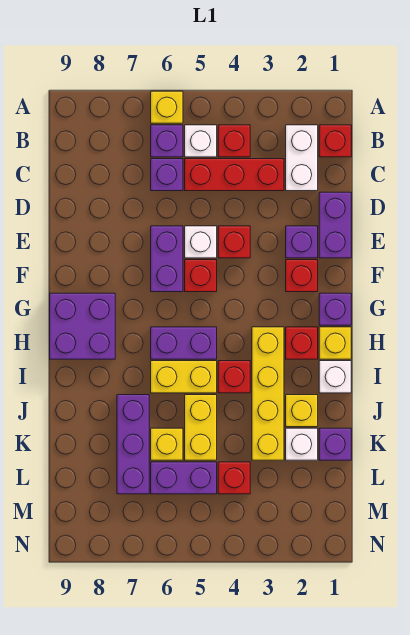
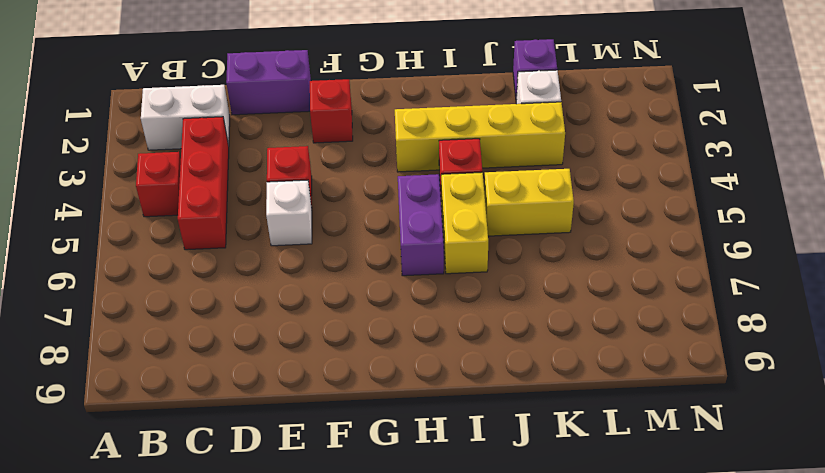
none -> yellow 1x1 brick [151,91,183,123]
none -> red 1x1 brick [319,125,351,157]
none -> white 1x1 brick [185,125,217,157]
none -> purple 1x1 brick [151,125,183,157]

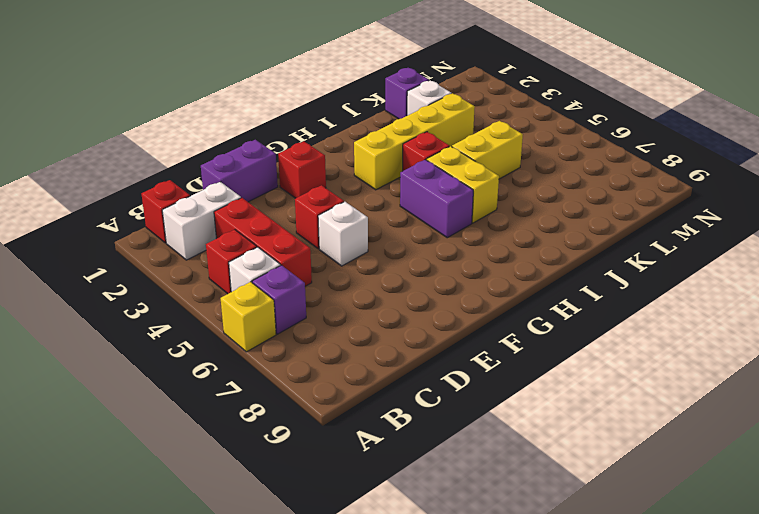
none -> purple 1x1 brick [151,159,183,191]
none -> purple 1x1 brick [286,226,318,258]
none -> purple 1x2 brick [151,226,183,292]
none -> red 1x1 brick [185,260,217,292]

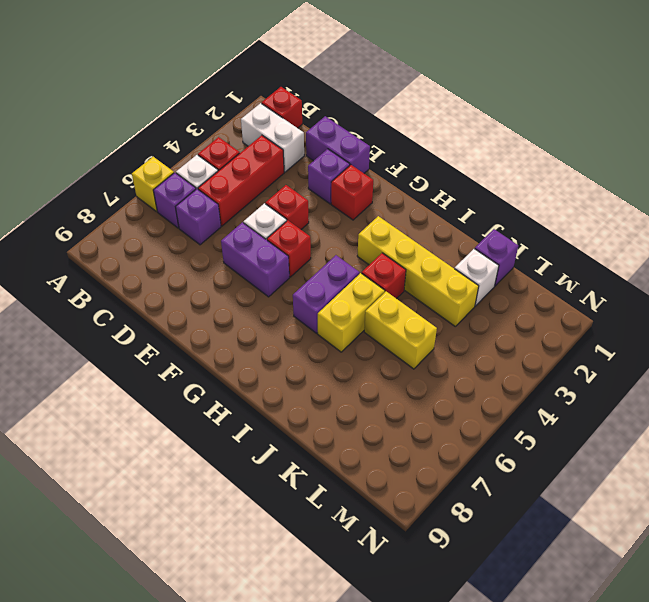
none -> purple 1x1 brick [319,293,351,325]
none -> purple 2x2 brick [50,293,115,359]
none -> yellow 1x1 brick [319,327,351,359]
none -> red 1x1 brick [286,327,318,359]

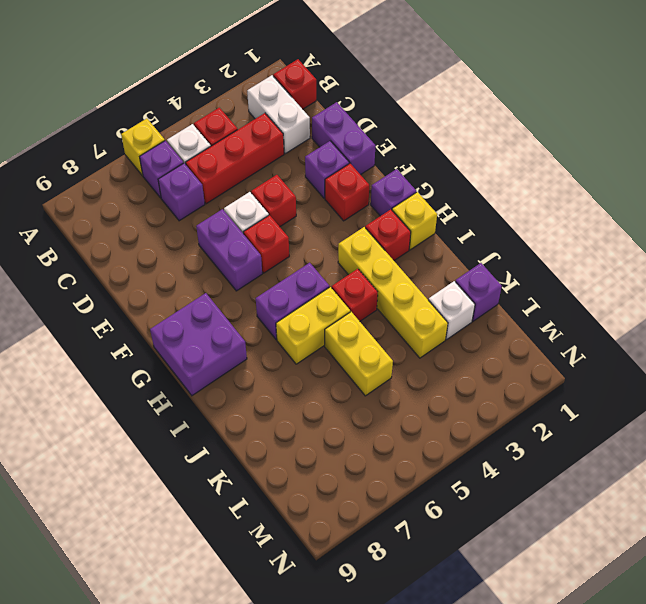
none -> white 1x1 brick [319,361,351,393]
none -> yellow 1x1 brick [286,395,318,427]
none -> purple 1x3 brick [117,395,149,494]
none -> yellow 1x1 brick [151,428,183,460]

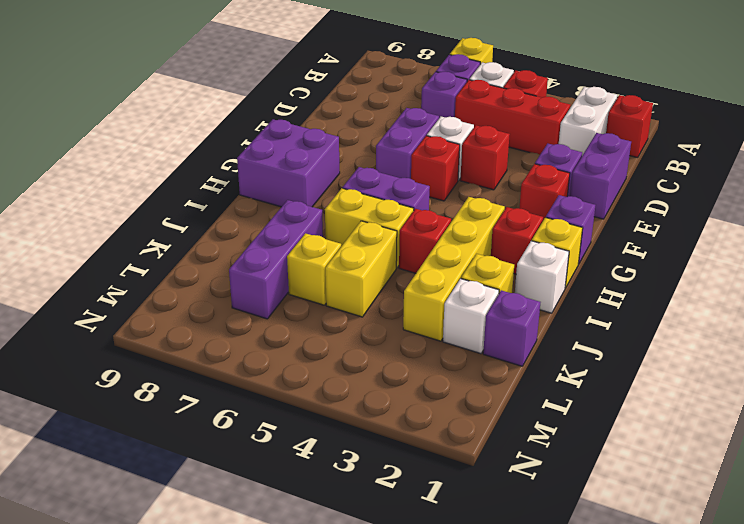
none -> red 1x1 brick [218,462,250,494]
none -> purple 1x2 brick [151,462,217,494]

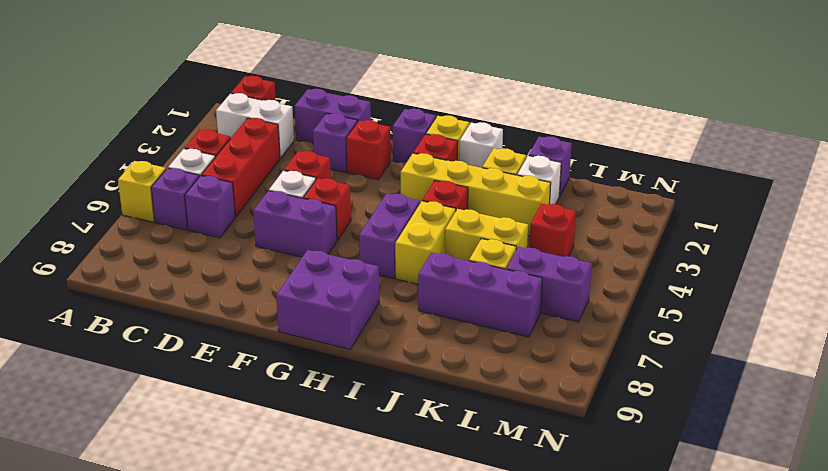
purple 1x2 brick [507,247,592,322] -> purple 1x2 brick turned to [151,462,217,494]

